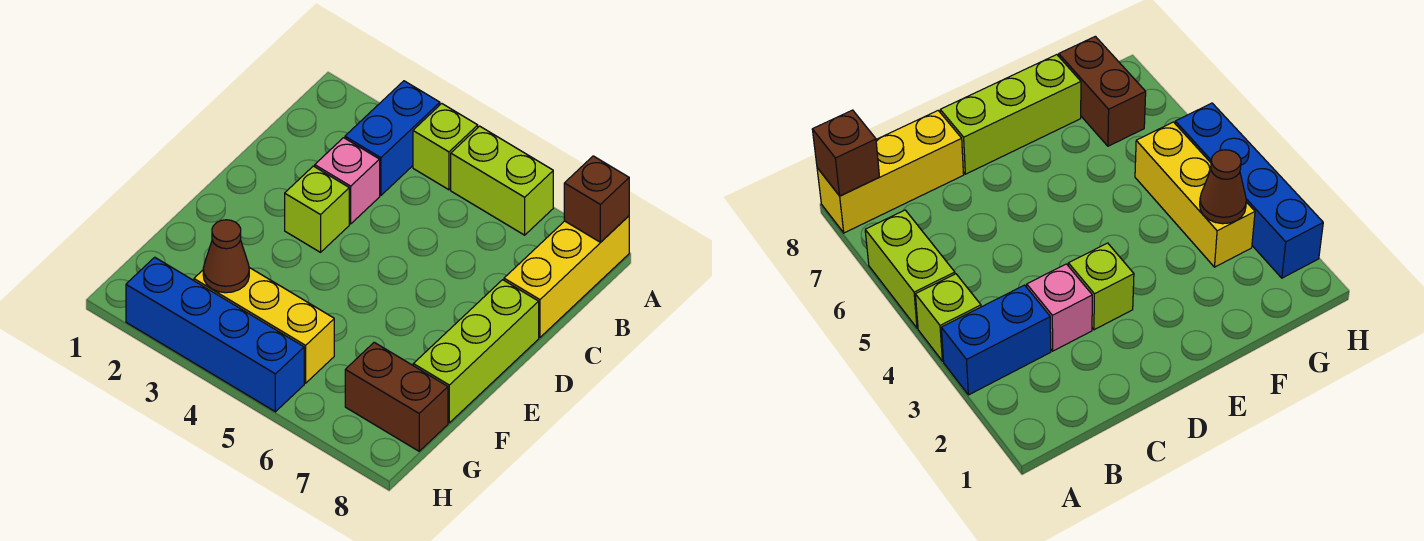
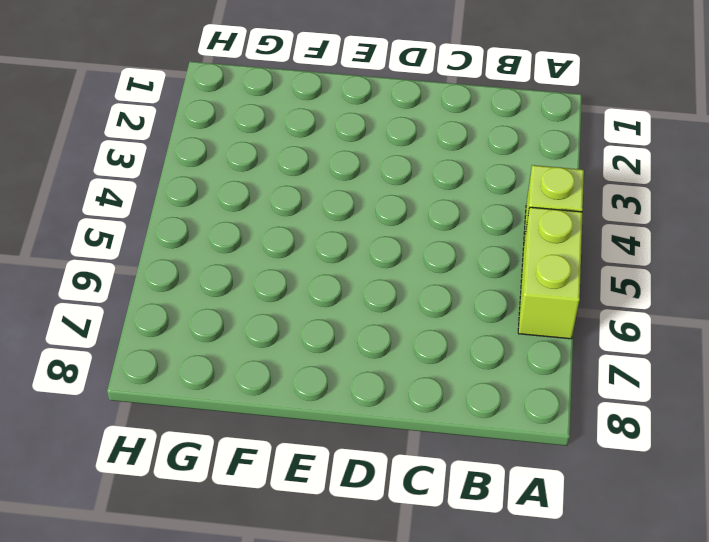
none -> blue 1x2 brick [345,81,440,195]
none -> yellow 1x3 brick [504,216,629,337]
none -> pink 1x1 brick [315,138,380,224]

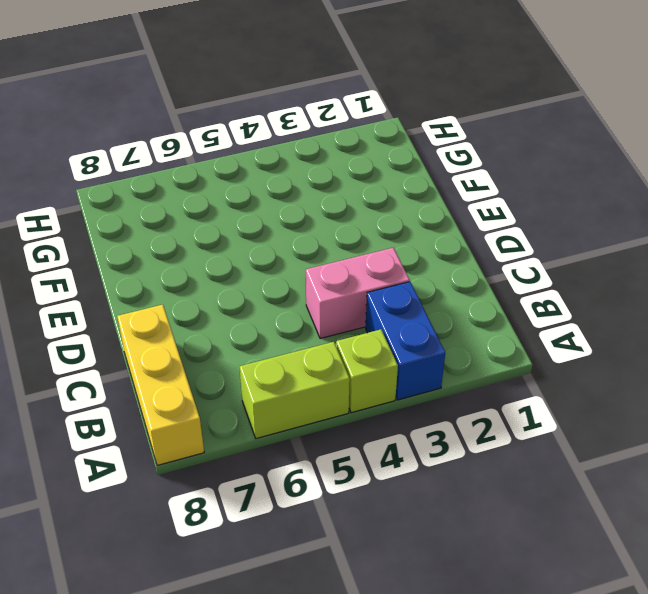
pink 1x2 brick [306,248,410,339] -> pink 1x1 brick [315,138,380,224]
none -> lime 1x1 brick [285,166,349,252]
none -> lime 1x3 brick [413,280,539,423]
none -> yellow 1x3 brick [194,268,334,383]

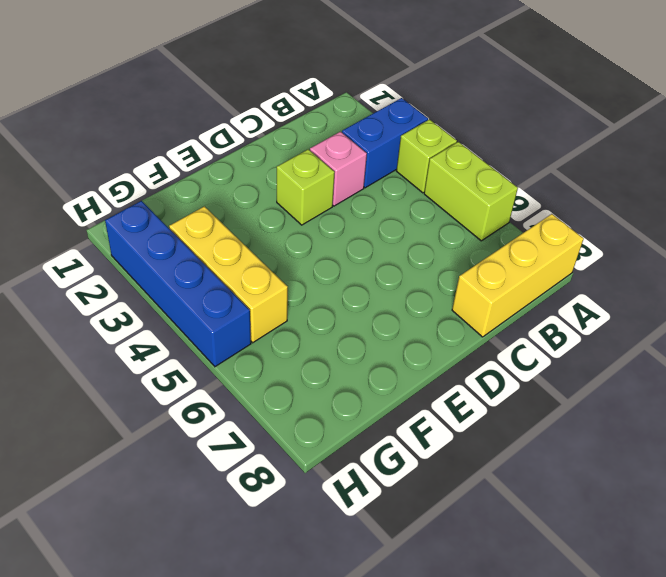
none -> lime 1x3 brick [413,280,539,423]
none -> brown 1x2 brick [345,342,448,451]
none -> brown 1x1 brick [564,156,629,242]

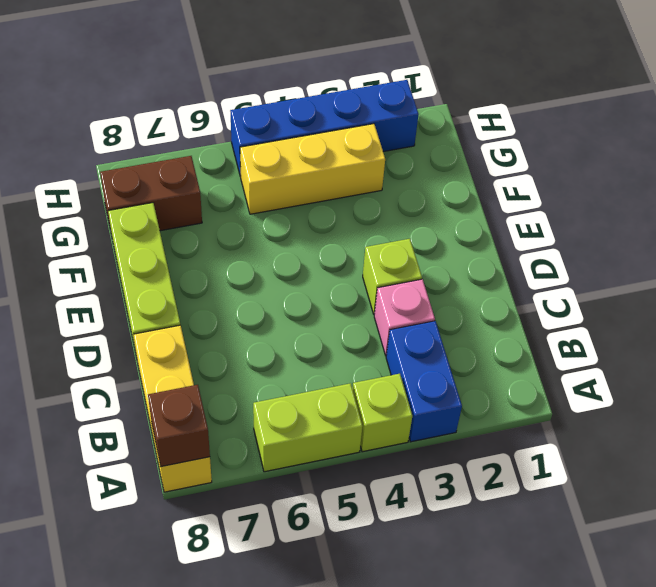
none -> brown 1x1 cone [203,220,249,293]

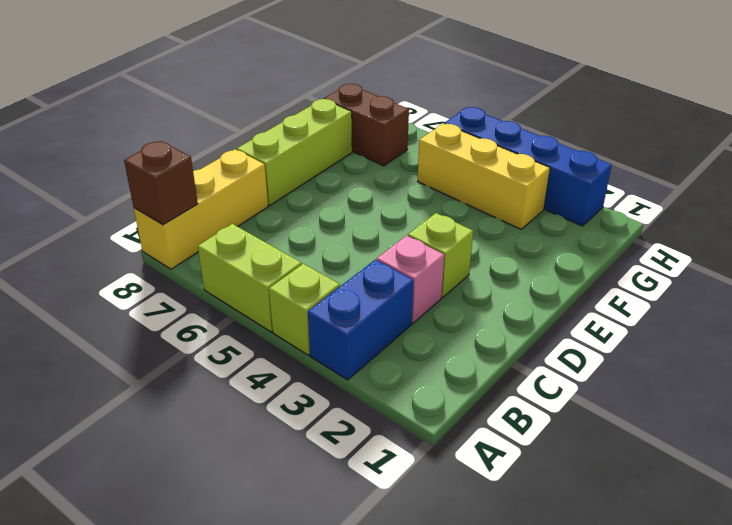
none -> brown 1x1 cone [203,220,249,293]

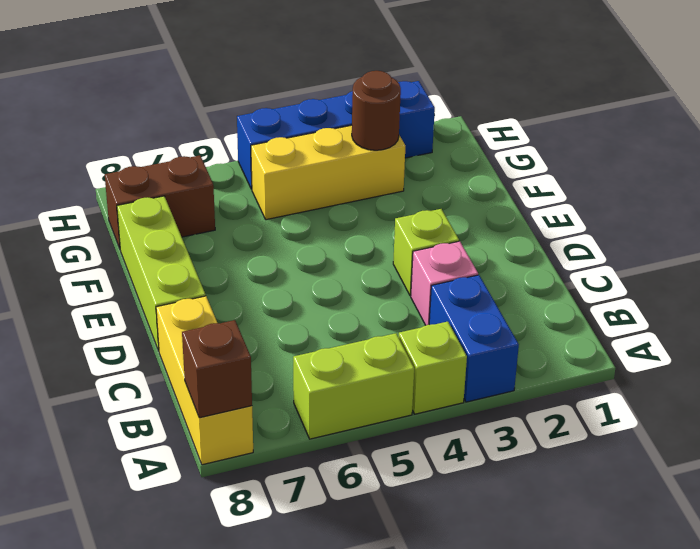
brown 1x1 round brick [352,71,401,150] -> brown 1x1 cone [203,220,249,293]

